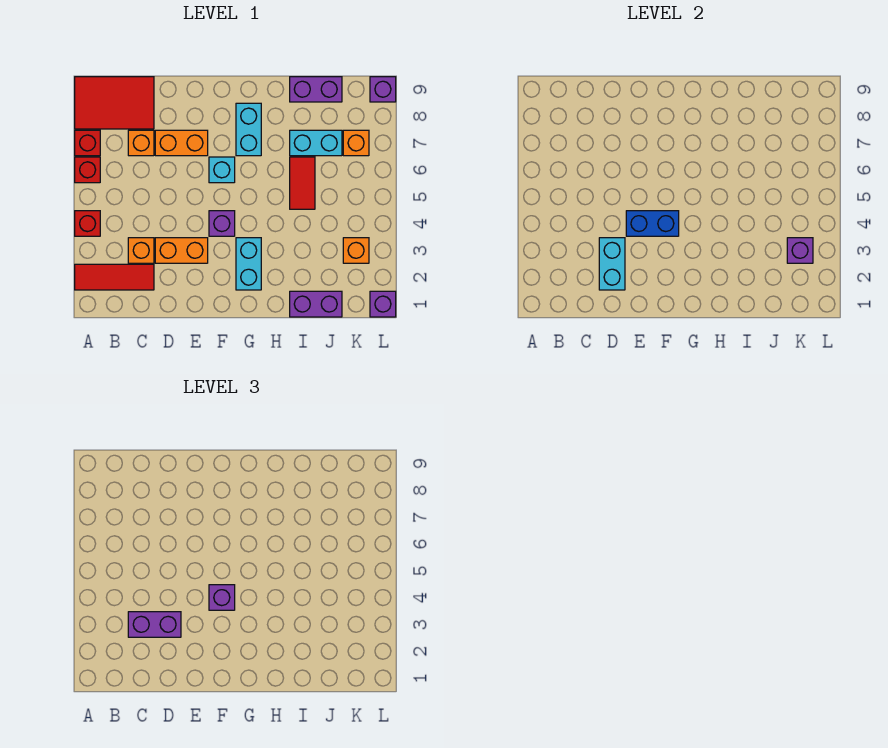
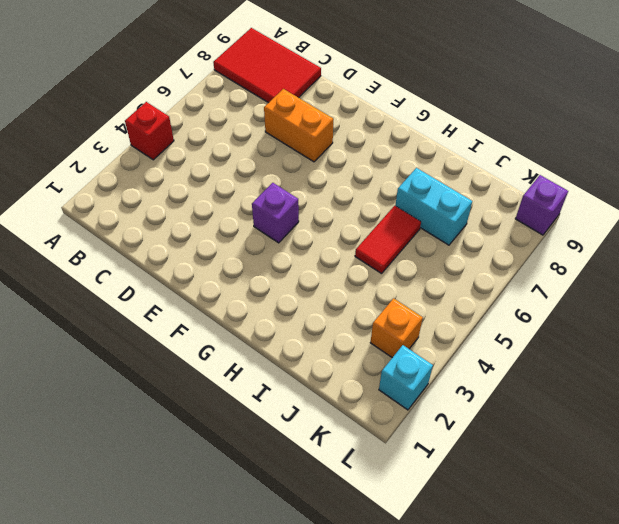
cyan 1x1 brick [379,345,433,410] -> cyan 1x1 brick moved to [209,157,235,183]
none -> red 1x3 tile [75,264,154,290]
none -> red 1x1 brick [75,157,100,183]
none -> red 1x1 brick [75,130,100,156]

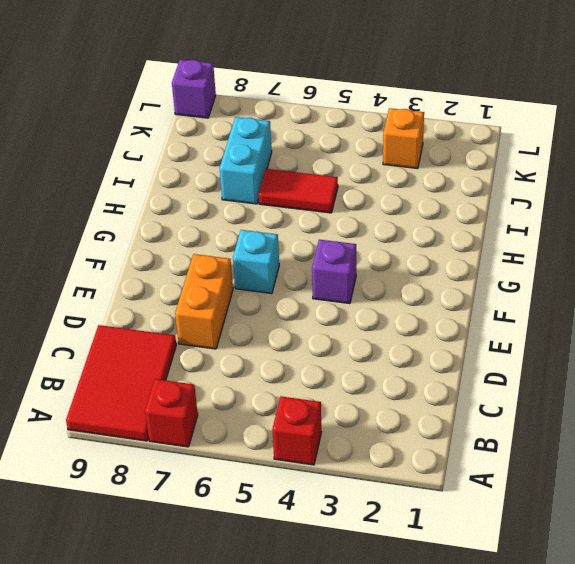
none -> red 1x3 tile [75,264,154,290]
none -> red 1x1 brick [75,157,100,183]
none -> orange 1x1 brick [128,238,154,263]

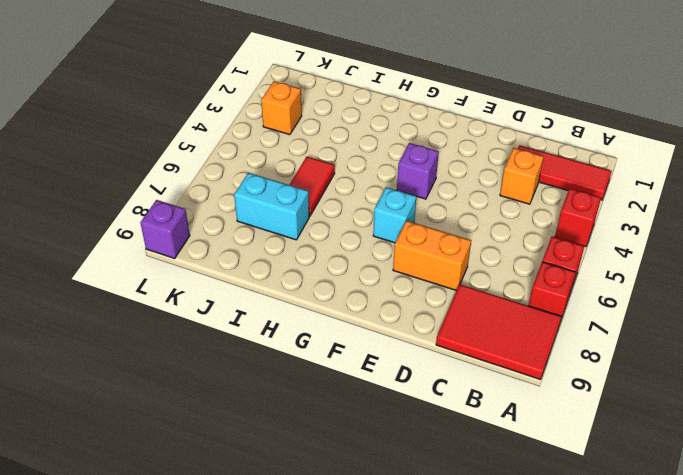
none -> orange 1x1 brick [128,130,154,156]
none -> orange 1x2 brick [155,238,208,263]
none -> cyan 1x2 brick [236,238,261,290]

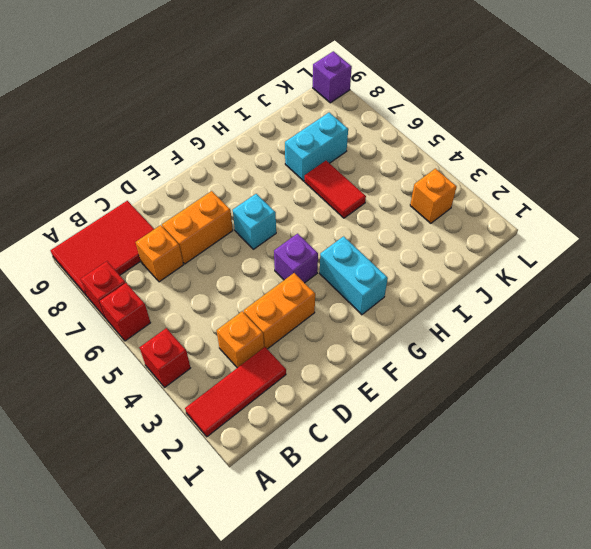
none -> cyan 1x2 brick [236,103,261,156]
none -> purple 1x2 brick [290,291,342,317]
none -> purple 1x2 brick [290,77,342,102]

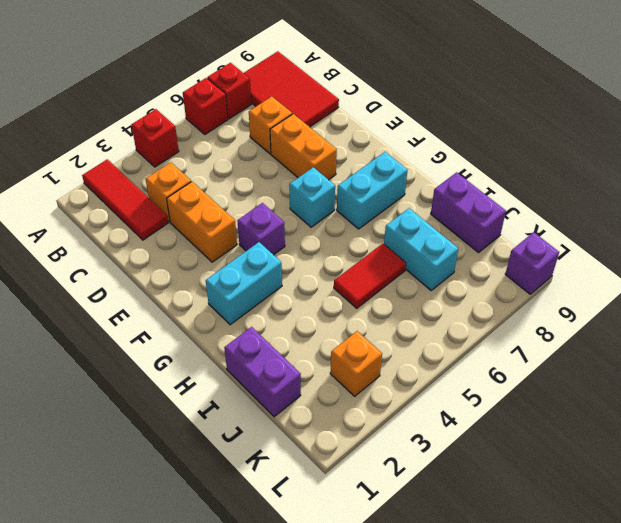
none -> orange 1x1 brick [343,130,369,156]
none -> purple 1x1 brick [370,291,396,317]
none -> cyan 1x2 brick [599,238,625,290]

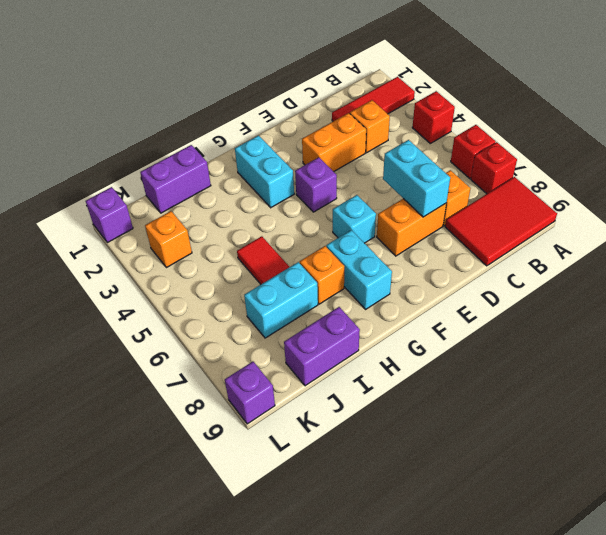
cyan 1x2 brick [383,140,450,217] -> cyan 1x2 brick moved to [599,238,625,290]
orange 1x1 brick [300,246,344,304] -> orange 1x1 brick moved to [343,130,369,156]
none -> blue 1x2 brick [626,211,679,236]
none -> purple 1x1 brick [787,238,813,263]
none -> purple 1x2 brick [128,612,181,637]

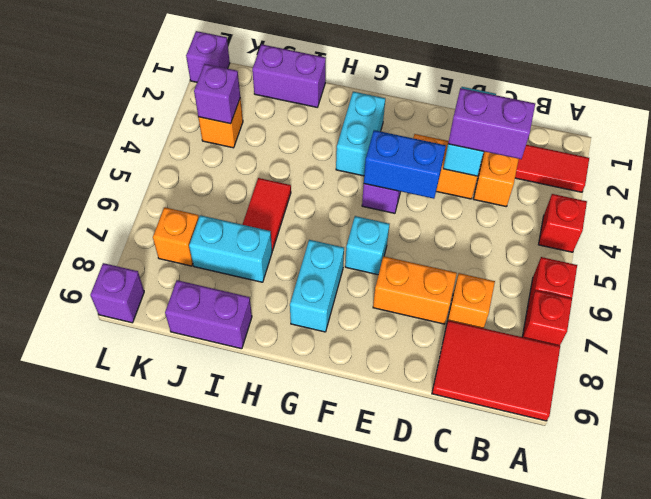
none -> purple 1x1 brick [209,585,235,610]

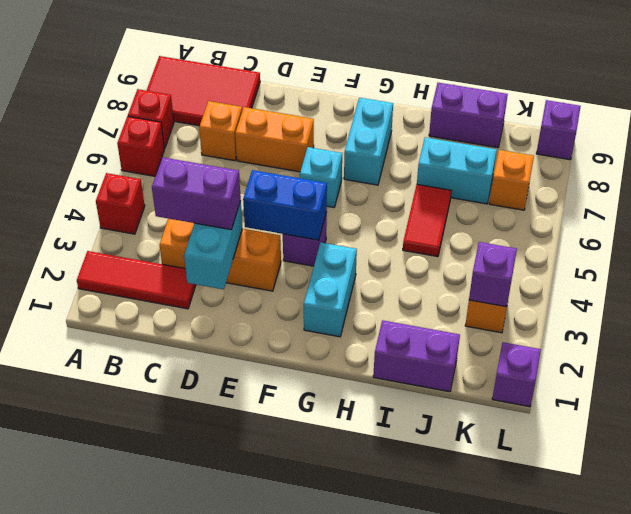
none -> purple 1x1 brick [209,585,235,610]

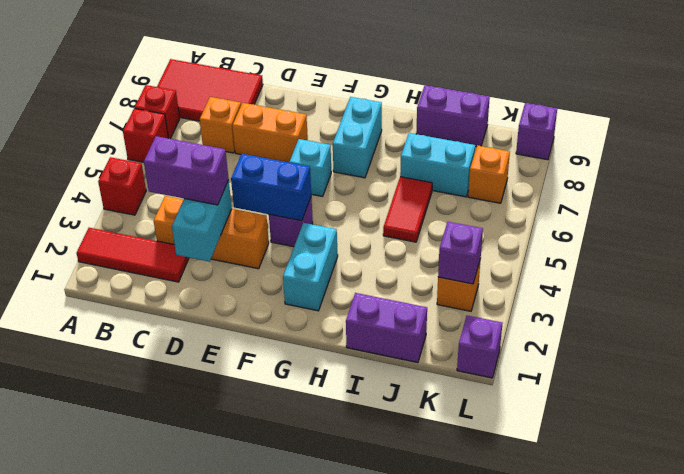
none -> purple 1x1 brick [209,585,235,610]

